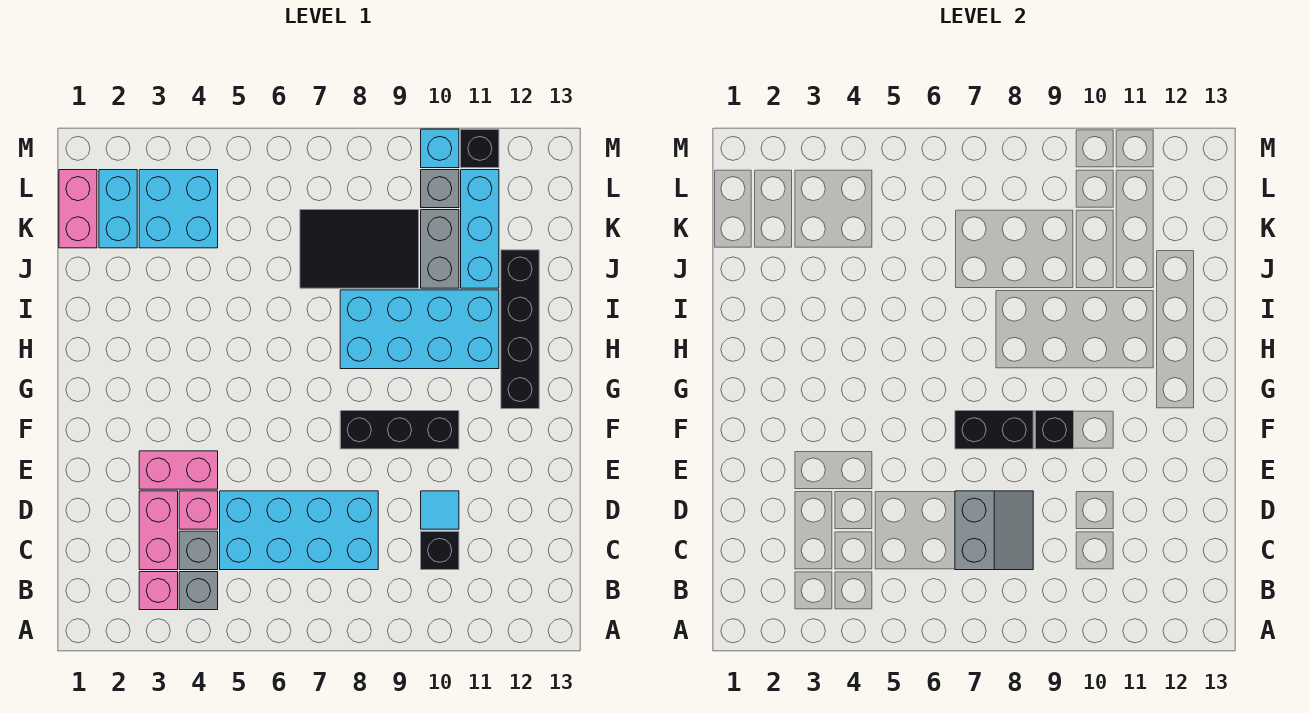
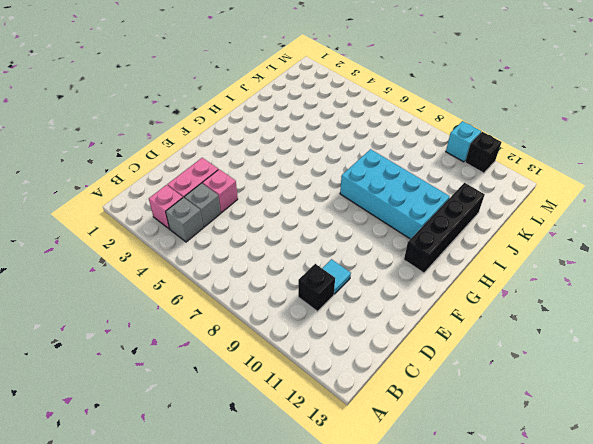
none -> cyan 2x4 brick [220,491,378,570]
none -> pink 1x2 brick [139,451,218,489]
none -> black 1x3 brick [340,411,459,449]

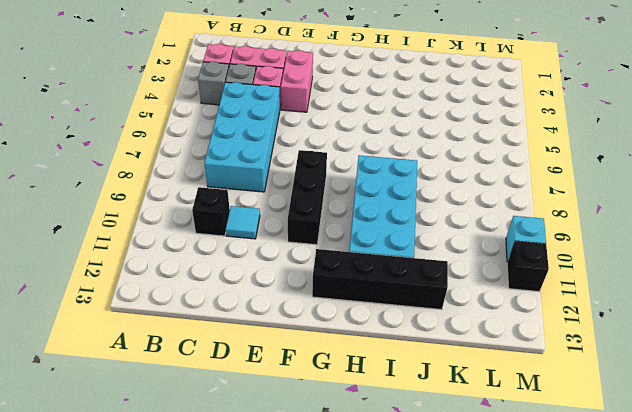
none -> black 2x3 tile [300,210,419,288]
none -> grey 1x2 brick [421,210,459,288]
none -> cyan 1x3 brick [461,170,499,288]

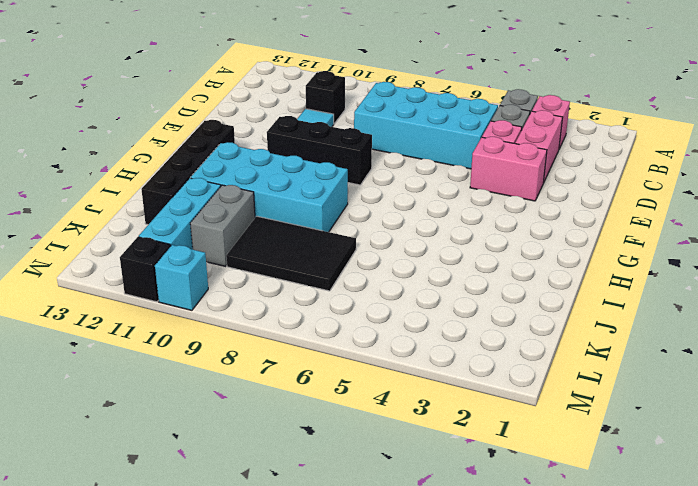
none -> pink 1x2 brick [59,170,97,248]
none -> cyan 1x2 brick [99,170,137,248]
none -> cyan 2x2 brick [139,170,218,248]

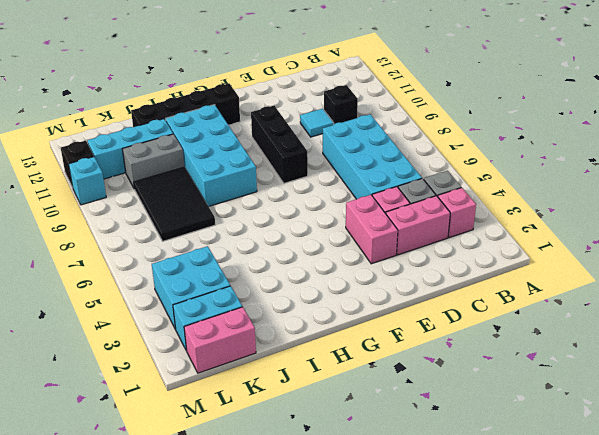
none -> grey 1x1 brick [421,170,459,208]
none -> grey 2x2 slope [955,491,1033,570]
none -> black 1x2 brick [955,411,1033,449]

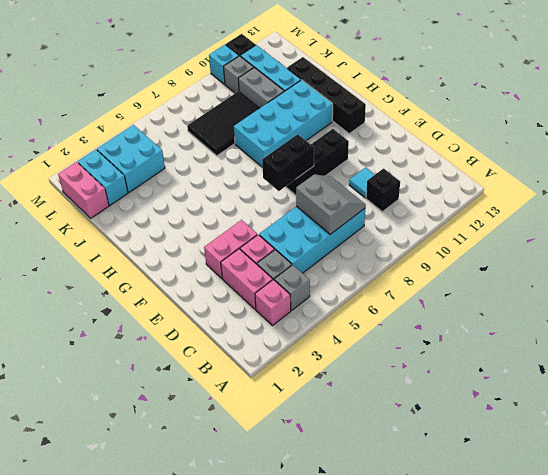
none -> black 1x1 brick [1035,411,1074,449]

